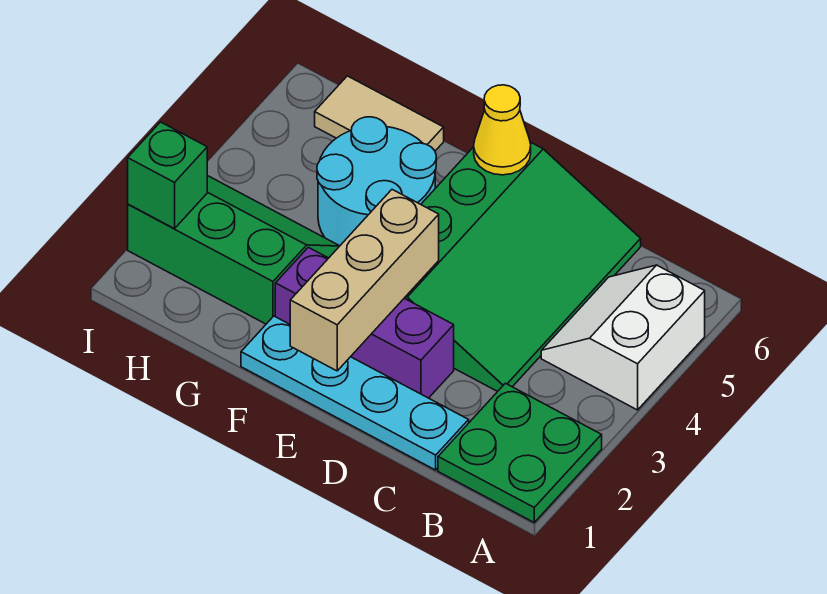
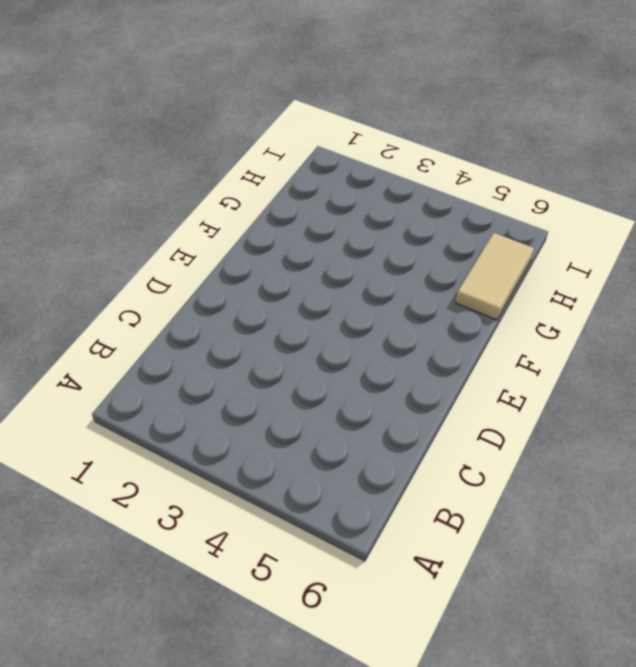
none -> green 2x2 plate [438,383,602,522]
none -> white 2x2 slope [541,265,705,410]

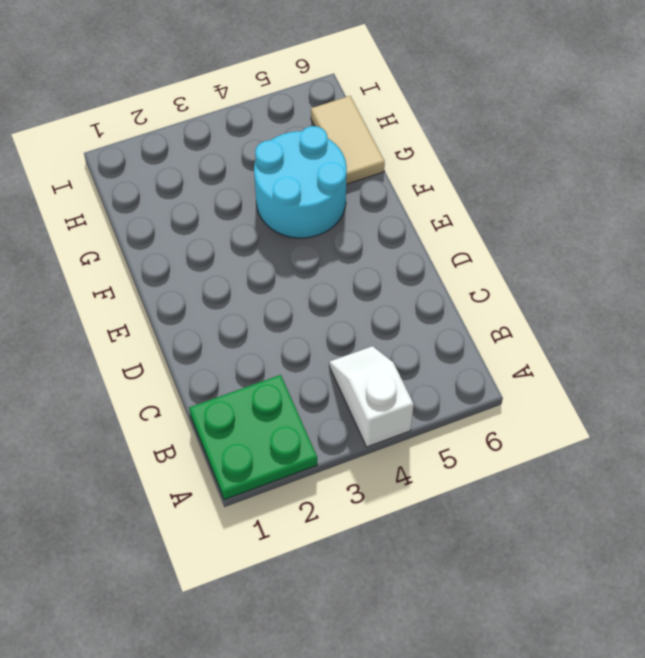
white 1x2 slope [329,346,414,447] -> white 2x2 slope [541,265,705,410]
none -> cyan 1x4 plate [241,316,469,470]
none -> green 3x4 slope [405,142,641,391]

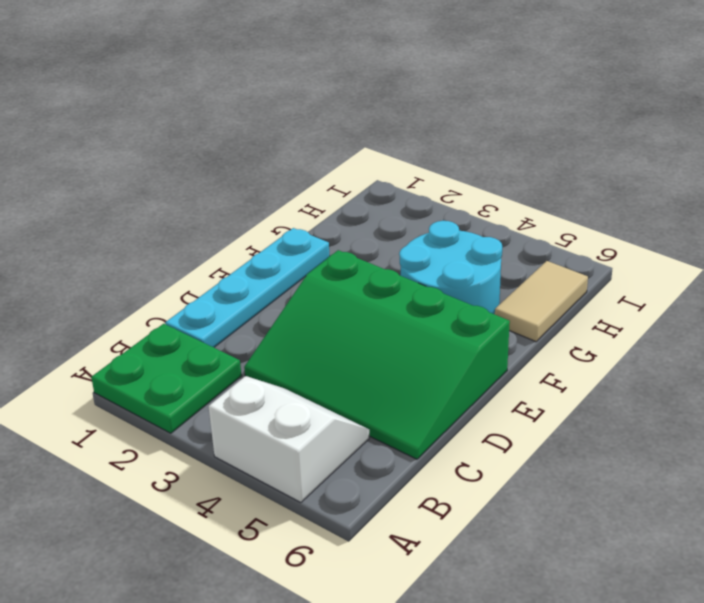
none -> purple 1x3 brick [275,247,454,398]
none -> green 2x3 slope [128,176,339,324]

